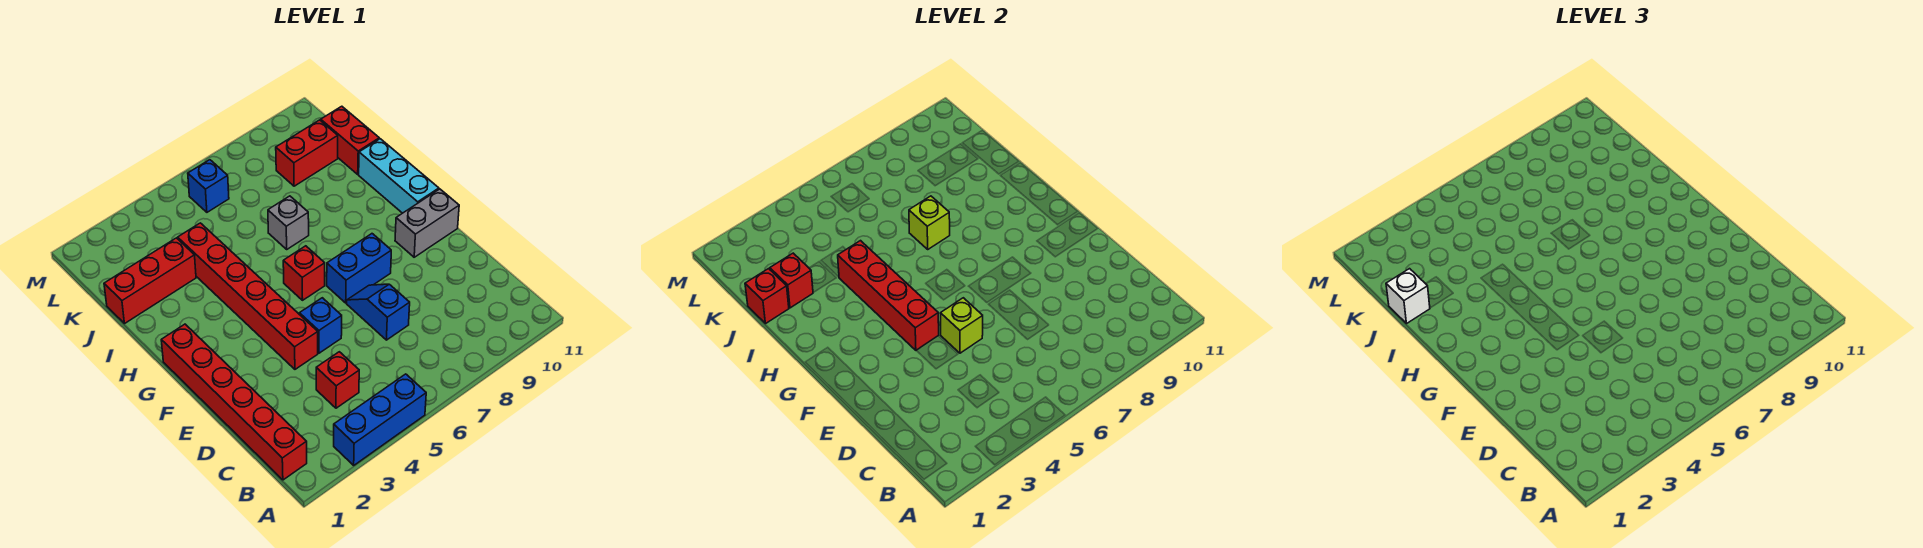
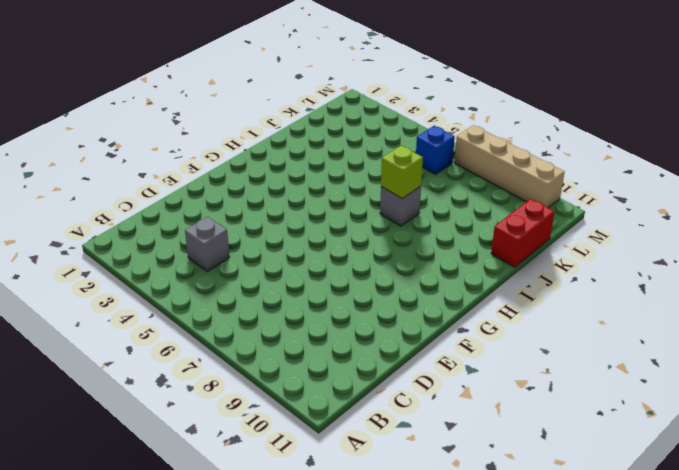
grey 1x1 brick [185,217,229,271] -> red 1x1 brick [316,352,359,408]
tan 1x4 brick [454,125,565,208] -> none
none -> blue 1x3 brick [334,374,426,465]
none -> red 1x6 brick [161,324,307,480]
none -> blue 1x2 slope [347,284,410,340]

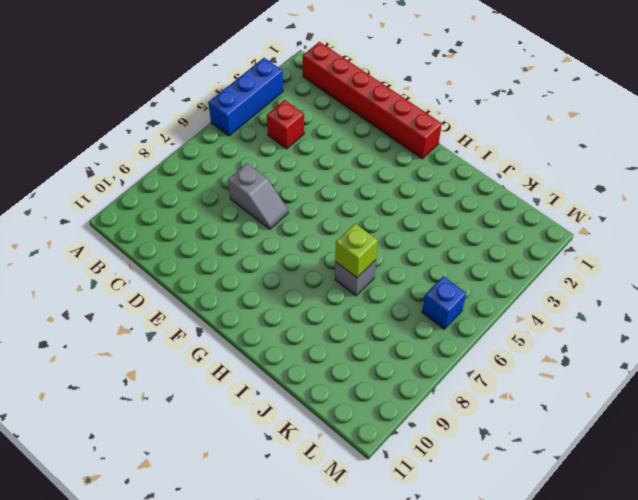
grey 1x2 slope [228,163,288,229] -> blue 1x2 slope [347,284,410,340]
none -> red 1x6 brick [178,223,318,369]
none -> blue 1x1 brick [299,298,342,353]
none -> blue 1x2 brick [327,234,391,303]

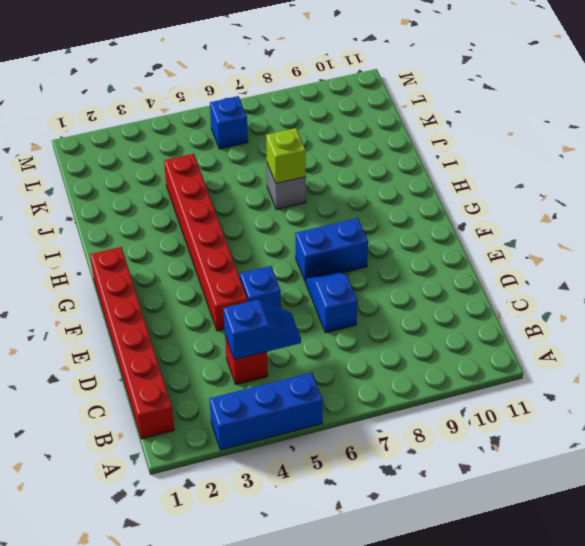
blue 1x2 slope [223,300,301,360] -> none
none -> grey 1x2 brick [395,189,459,257]
none -> red 1x1 brick [283,246,325,300]
none -> cyan 1x3 brick [359,139,439,213]

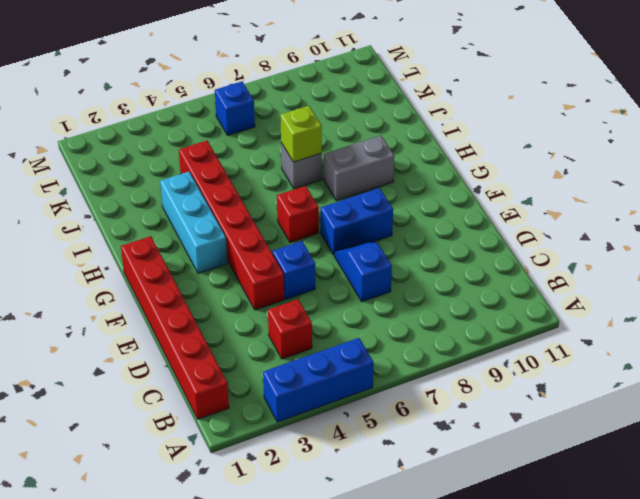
cyan 1x3 brick [160,172,227,273] -> cyan 1x3 brick moved to [359,139,439,213]
grey 1x2 brick [324,136,394,201] -> grey 1x2 brick moved to [395,189,459,257]
none -> red 1x3 brick [104,238,196,324]
none -> red 1x2 brick [321,106,379,174]
none -> red 1x2 brick [276,120,338,186]

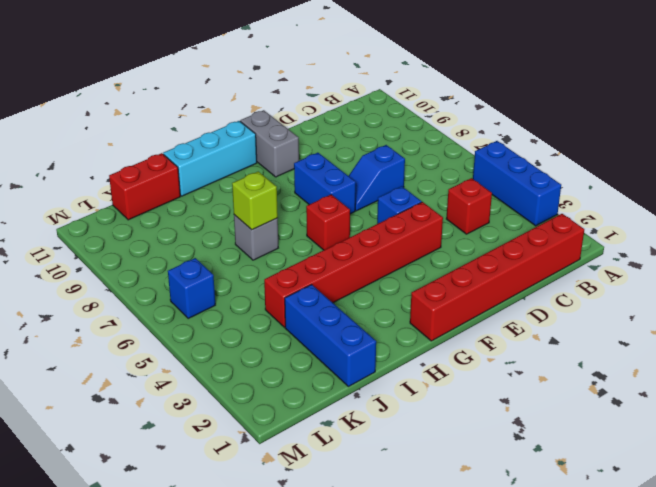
blue 1x3 brick [285,285,376,387] -> red 1x3 brick [104,238,196,324]
none -> red 1x2 brick [276,120,338,186]
none -> lime 1x1 brick [940,298,983,353]
none -> red 1x4 brick [838,241,939,350]

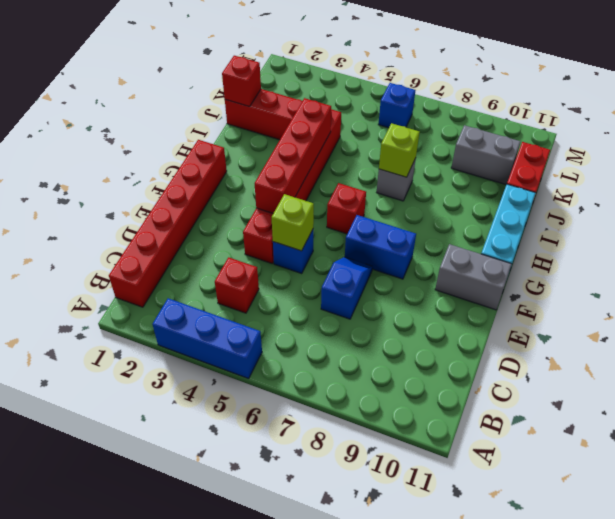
grey 1x2 brick [451,125,521,185] -> red 1x2 brick [276,120,338,186]
none -> red 1x1 brick [770,253,813,308]
none -> white 1x1 brick [1386,269,1430,324]

